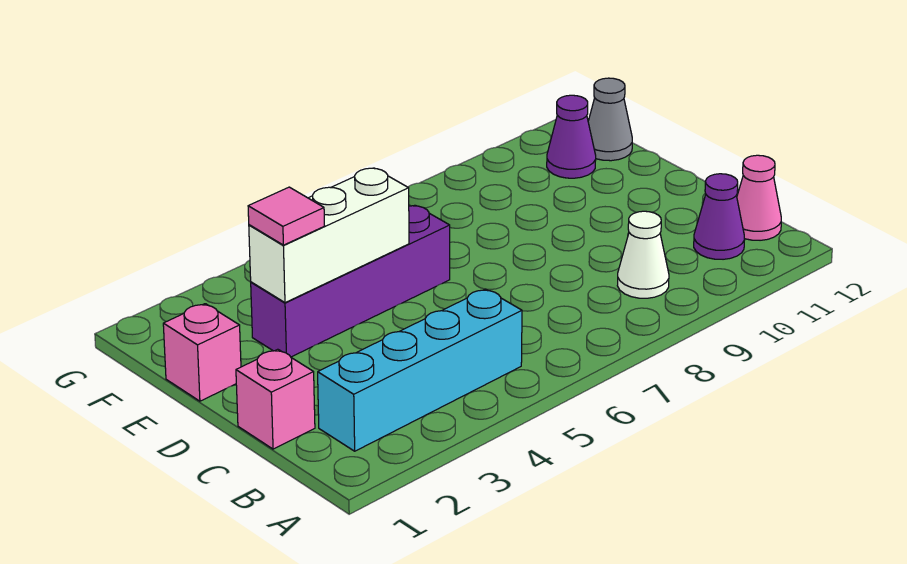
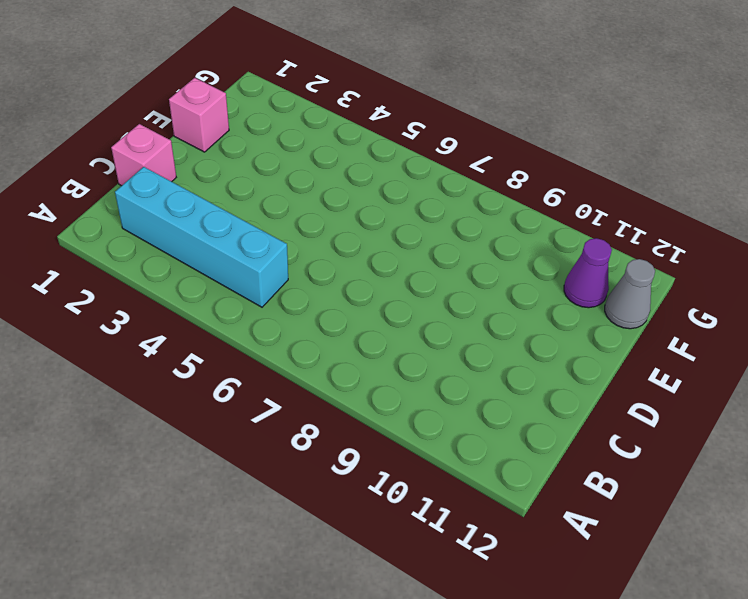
none -> white 1x1 cone [617,211,669,298]
none -> purple 1x1 cone [694,174,745,259]

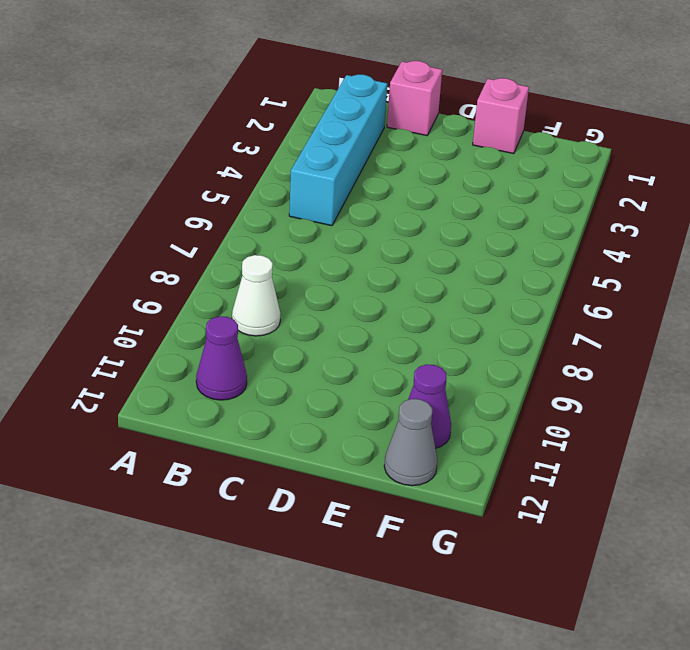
none -> pink 1x1 cone [737,155,781,240]
none -> purple 1x4 brick [251,205,450,357]

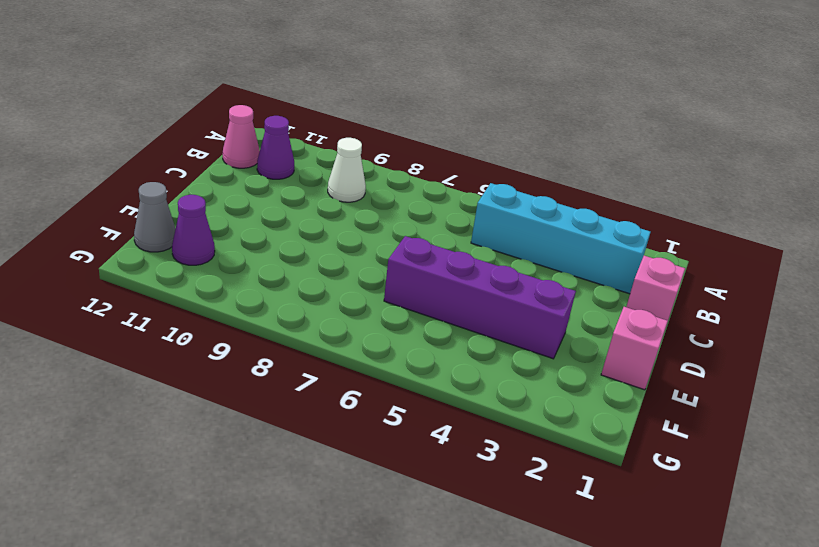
none -> white 1x3 brick [249,168,409,303]
none -> pink 1x1 tile [248,187,324,245]

